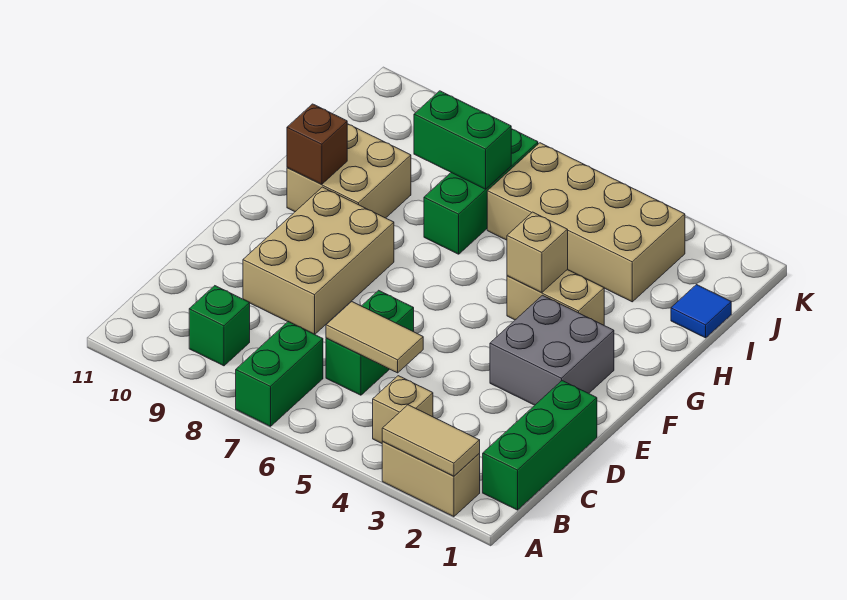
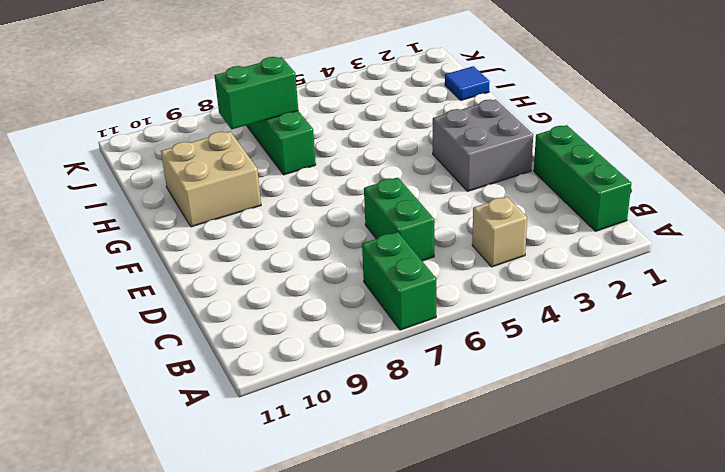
none -> tan 1x2 brick [382,442,480,517]
none -> green 1x1 brick [189,286,250,366]
none -> tan 2x3 brick [243,187,394,334]

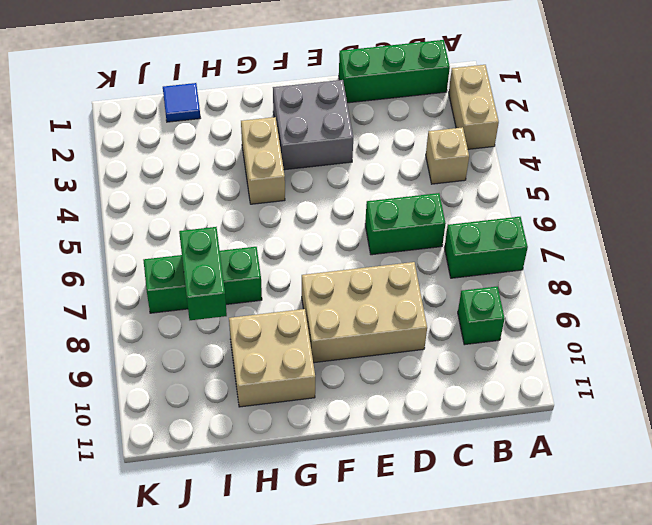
none -> tan 2x4 brick [487,143,685,302]
none -> tan 1x2 tile [382,405,480,476]
none -> tan 1x2 tile [326,302,423,373]

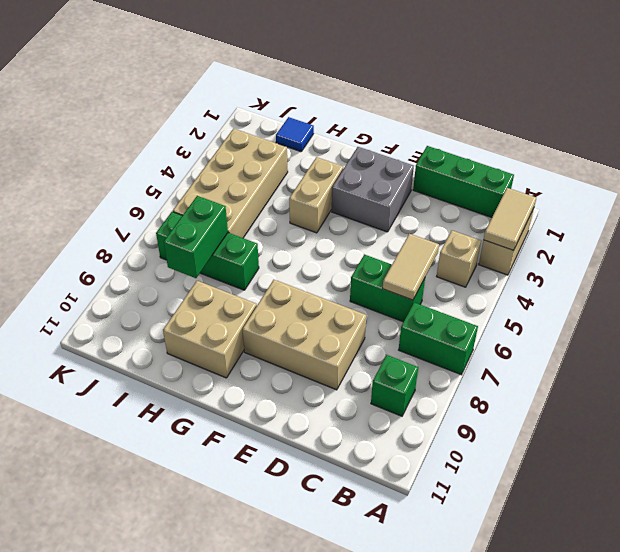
none -> tan 1x1 brick [507,212,568,292]
none -> brown 1x1 brick [287,104,347,185]

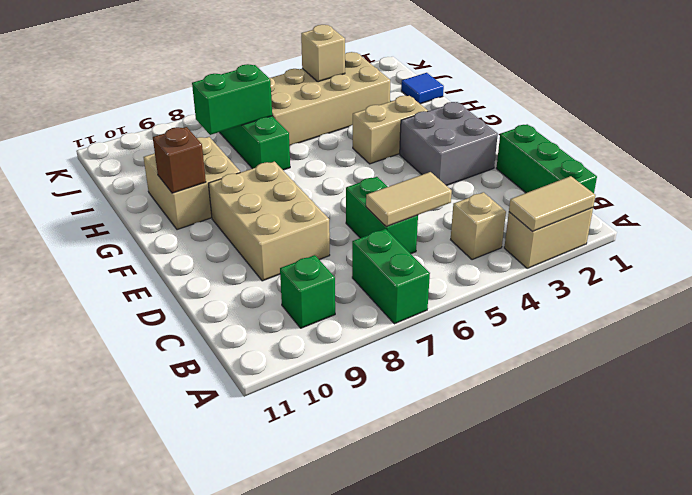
tan 1x1 brick [301,25,345,82] -> tan 1x1 brick moved to [507,212,568,292]

